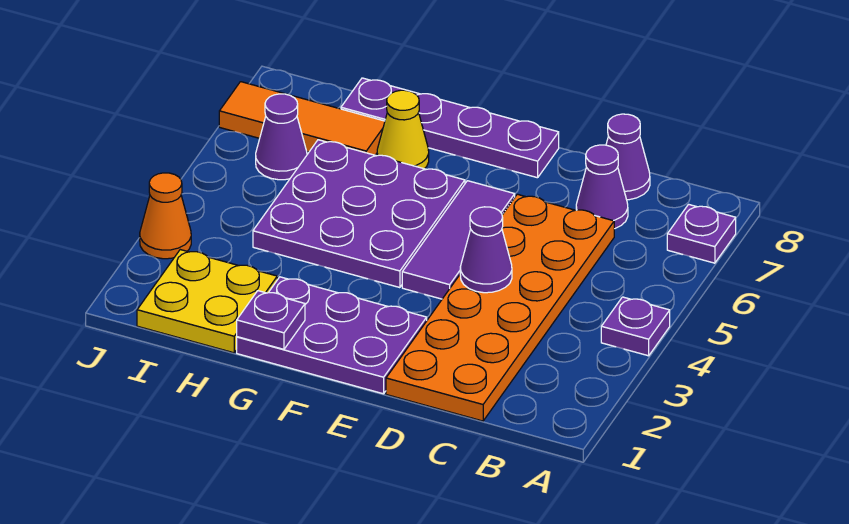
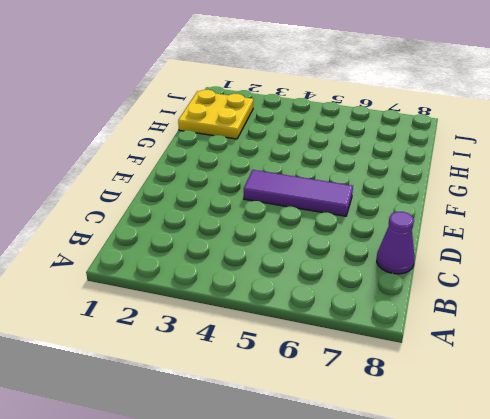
none -> purple 1x1 plate [601,297,670,356]
none -> purple 1x1 plate [667,204,736,263]
none -> orange 2x6 plate [386,194,614,421]

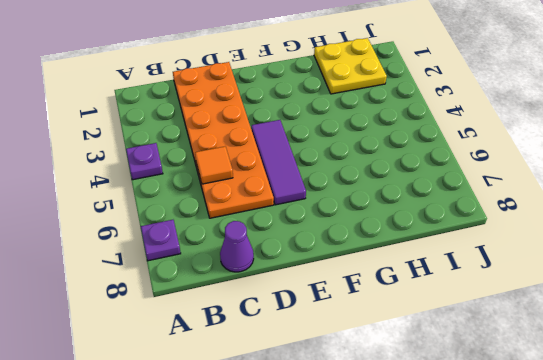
orange 1x1 tile [195,147,233,184] -> none
none -> purple 1x1 cone [576,145,628,229]
none -> purple 2x3 plate [237,277,427,394]
none -> purple 1x4 plate [341,78,559,178]

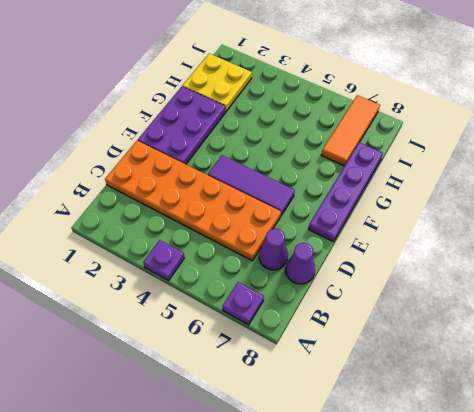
none -> purple 3x3 plate [253,140,465,288]
none -> yellow 1x1 cone [377,90,429,169]
none -> purple 1x1 cone [256,94,307,180]

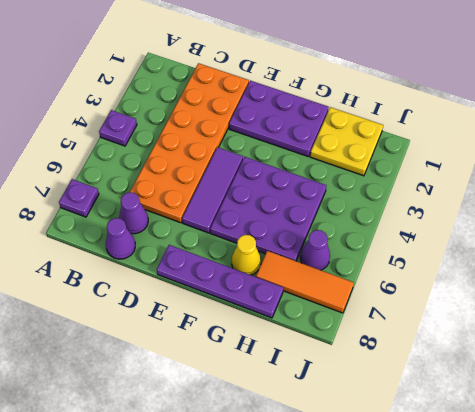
none -> orange 1x1 cone [140,173,191,259]
none -> purple 1x1 cone [460,207,512,293]
none -> purple 1x1 plate [237,291,305,349]

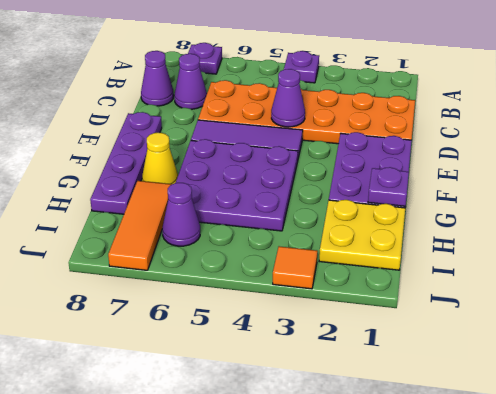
orange 1x1 tile [273,246,317,289] -> orange 1x1 cone [140,173,191,259]

